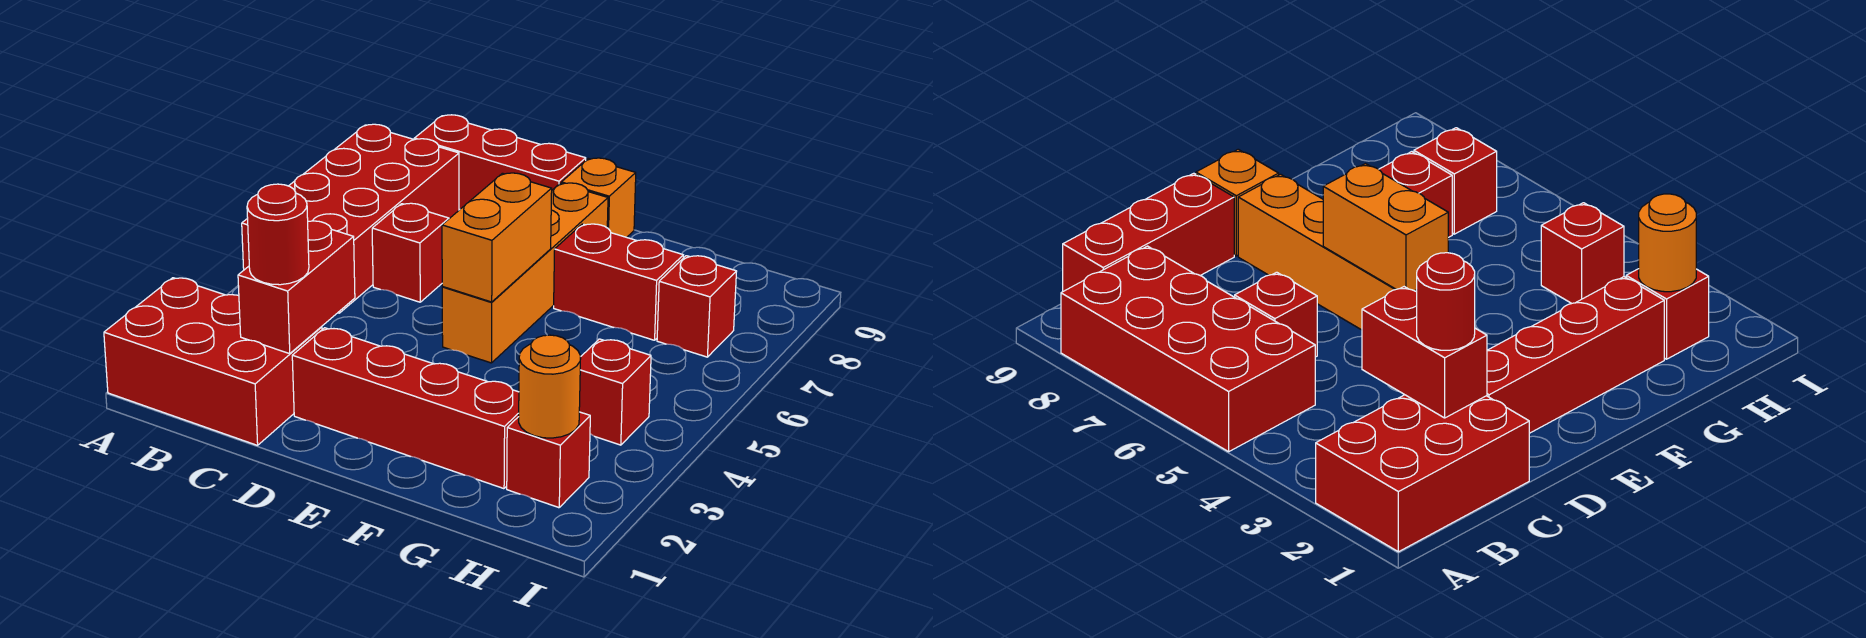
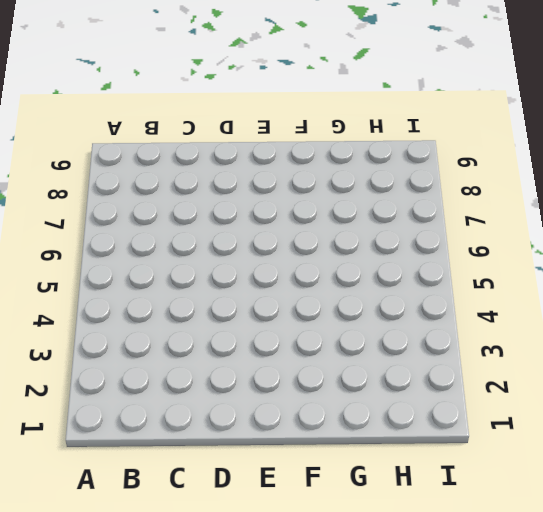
none -> red 2x3 brick [104,278,322,445]
none -> red 2x4 brick [242,124,459,313]
none -> red 1x3 brick [414,115,586,209]

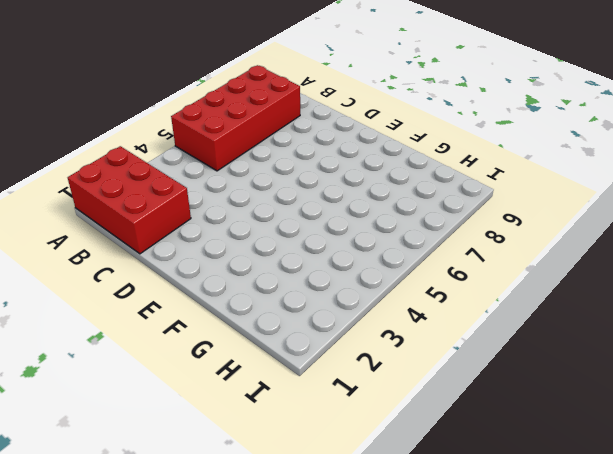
none -> red 1x3 brick [414,115,586,209]
none -> red 1x1 brick [372,203,449,302]
none -> red 1x4 brick [292,328,519,489]

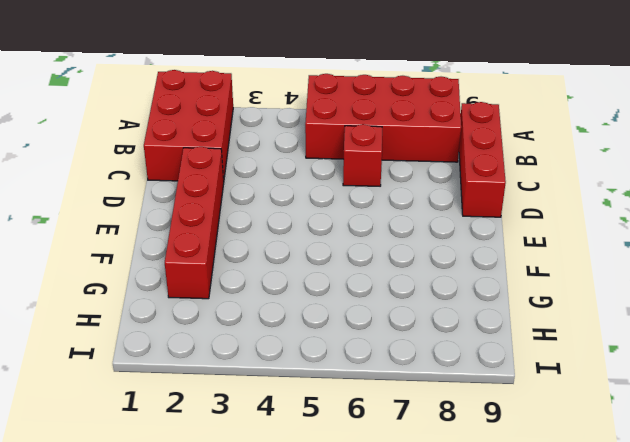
none -> orange 1x4 brick [442,183,608,363]
none -> orange 1x1 brick [561,158,636,237]
none -> red 1x2 brick [554,224,683,340]

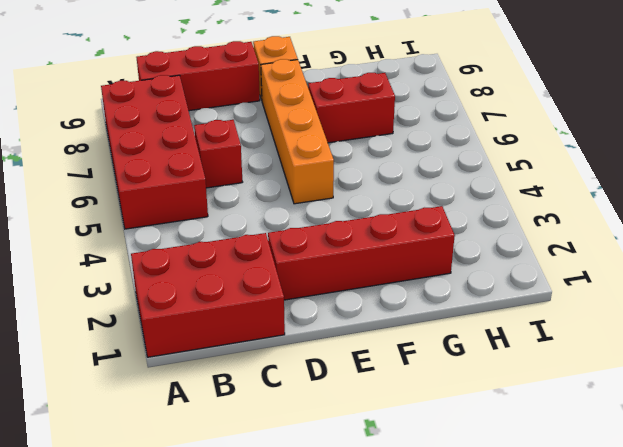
none -> red 1x1 brick [507,412,590,508]
none -> red 1x1 brick [579,339,651,445]
none -> red 1x1 brick [657,256,737,357]

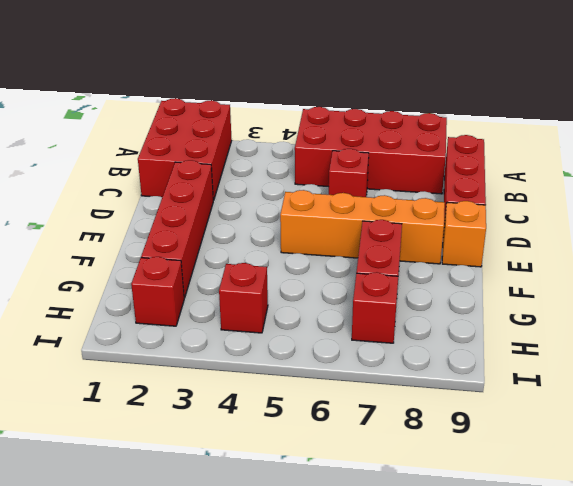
none -> red 1x2 brick [238,221,355,354]
none -> orange 1x2 brick [442,173,552,302]
none -> orange 1x1 round brick [519,335,581,438]

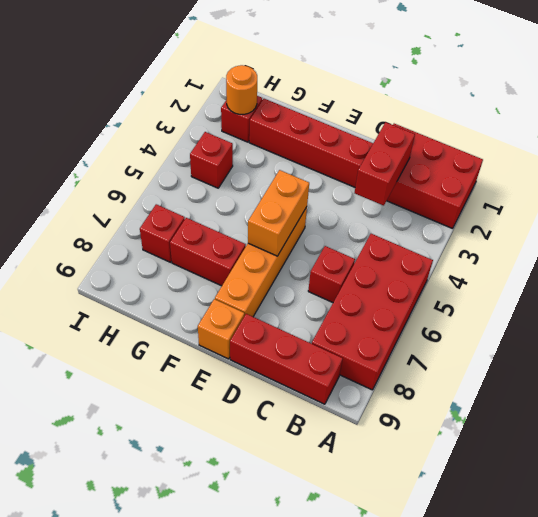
none -> red 1x1 round brick [247,184,309,285]

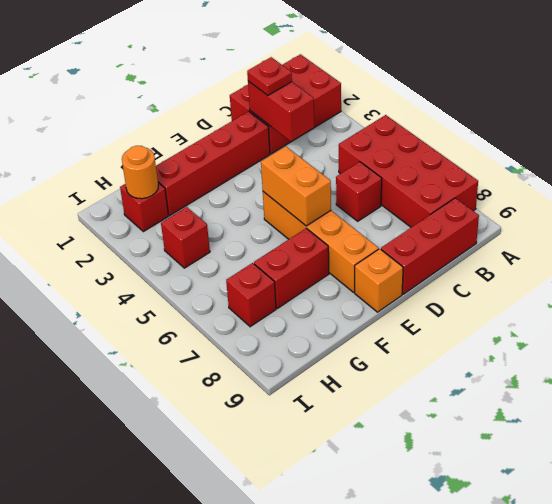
red 1x1 plate [247,57,292,95] -> red 1x1 round brick [247,184,309,285]

